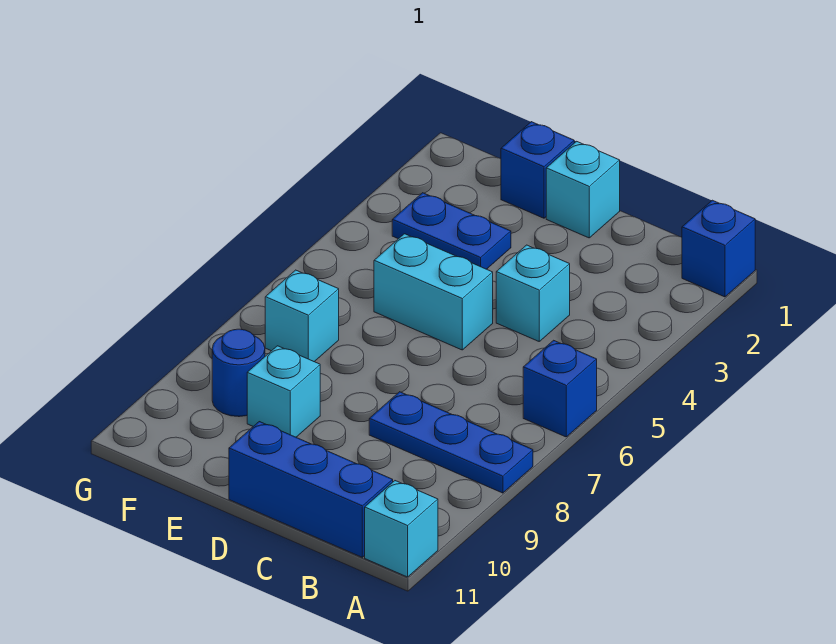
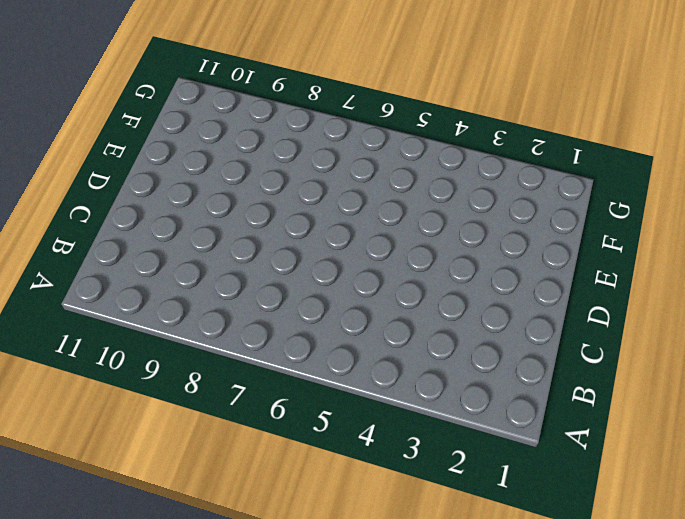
none -> blue 1x1 brick [682,200,755,297]
none -> blue 1x1 brick [523,340,597,437]
none -> blue 1x3 plate [369,392,533,493]

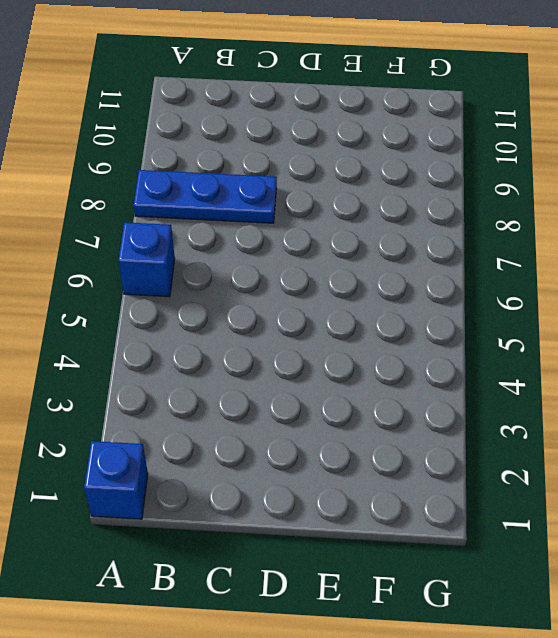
none -> cyan 1x1 brick [365,481,438,577]
none -> blue 1x3 brick [229,422,393,557]
none -> cyan 1x1 brick [496,245,570,341]

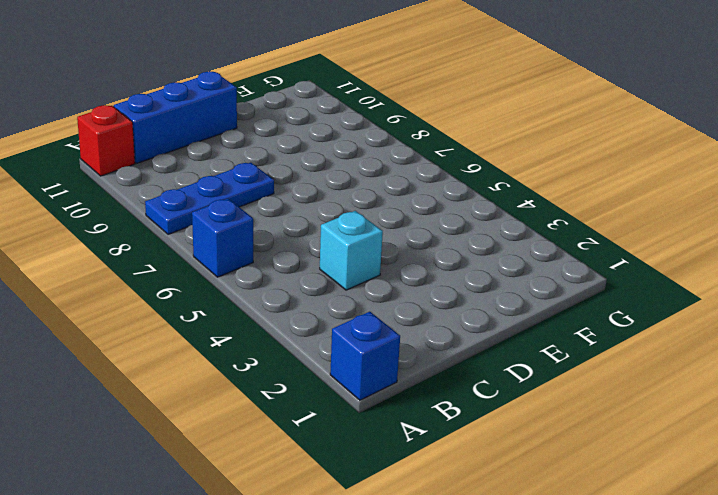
red 1x1 brick [77,105,135,176] -> cyan 1x1 brick [365,481,438,577]
none -> cyan 1x1 brick [546,141,620,238]
none -> cyan 1x2 brick [374,234,493,350]
none -> blue 1x1 brick [501,122,574,218]

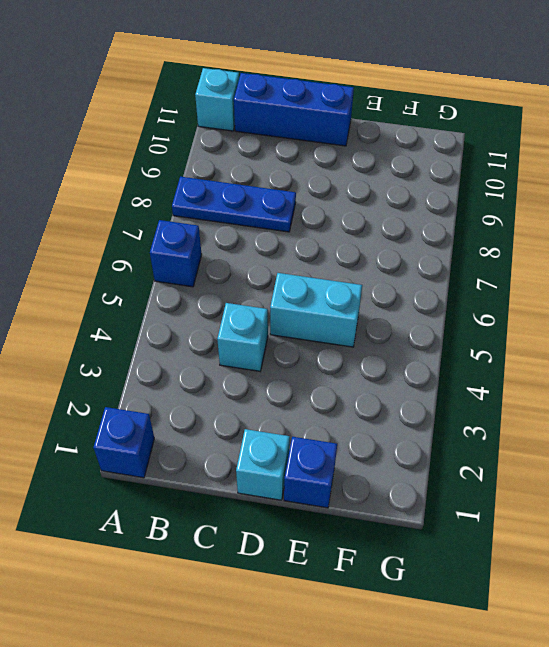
none -> blue 1x2 plate [392,193,511,269]
none -> cyan 1x1 brick [247,346,320,437]
none -> cyan 1x1 brick [265,270,339,362]

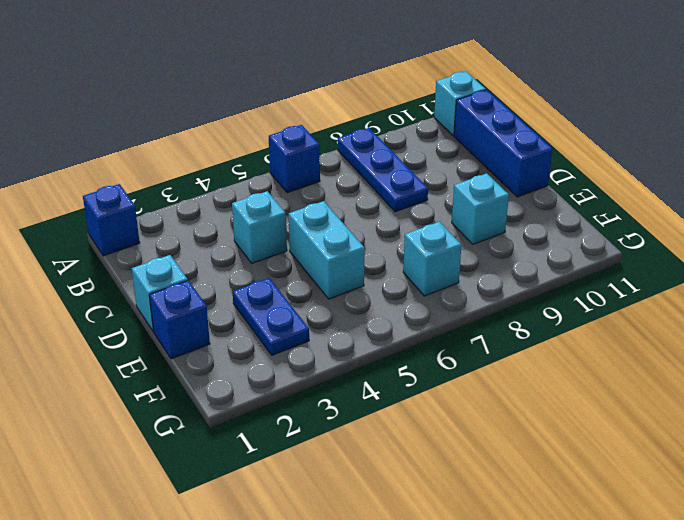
none -> blue 1x1 round brick [212,329,265,417]

